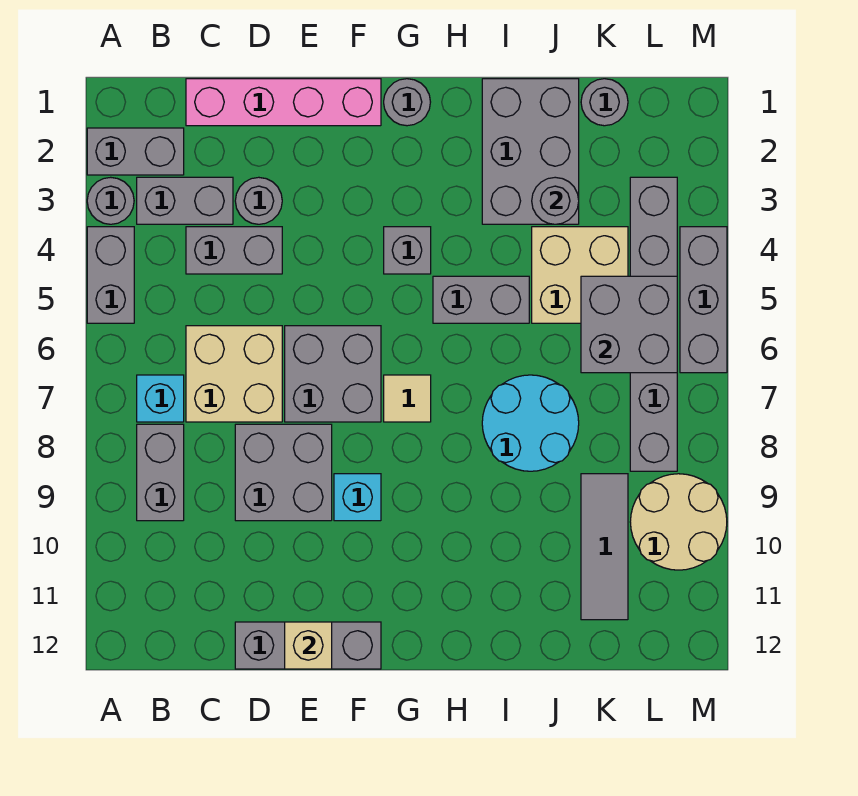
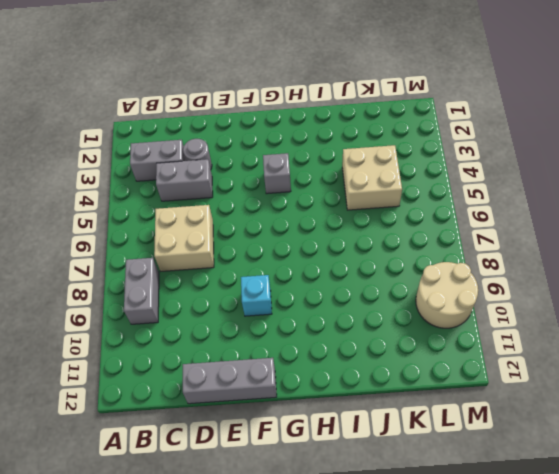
none -> grey 1x2 brick [87,128,184,175]
none -> grey 1x1 round brick [87,177,134,224]
none -> grey 1x2 brick [87,227,134,323]

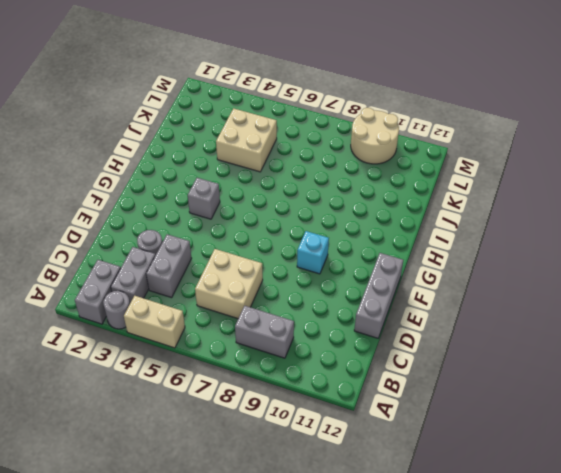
tan 1x2 brick [124,296,185,348] -> grey 1x2 brick [87,227,134,323]
none -> cyan 1x1 brick [137,375,184,422]
none -> pink 1x4 brick [186,79,381,126]
none -> grey 2x2 brick [235,424,332,521]

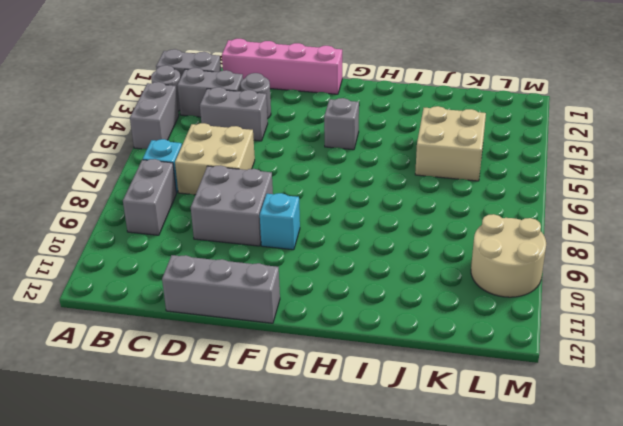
none -> grey 2x2 brick [285,326,381,422]
none -> grey 1x1 round brick [384,79,430,126]
none -> tan 1x1 tile [384,375,431,422]

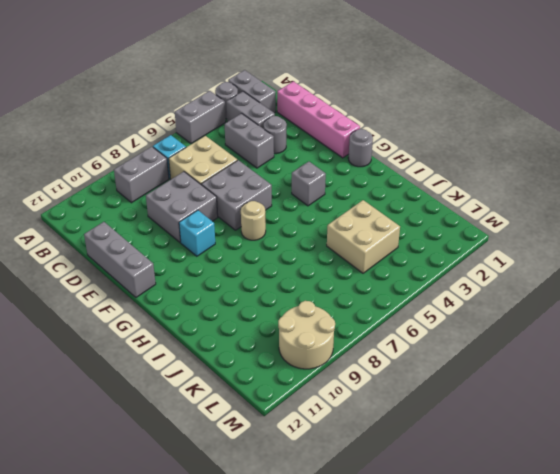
tan 1x1 round brick [241,201,266,240] -> tan 1x1 tile [384,375,431,422]
none -> grey 1x2 brick [433,276,529,323]
none -> grey 2x3 brick [482,79,579,224]
none -> cyan 2x2 round brick [482,375,579,471]

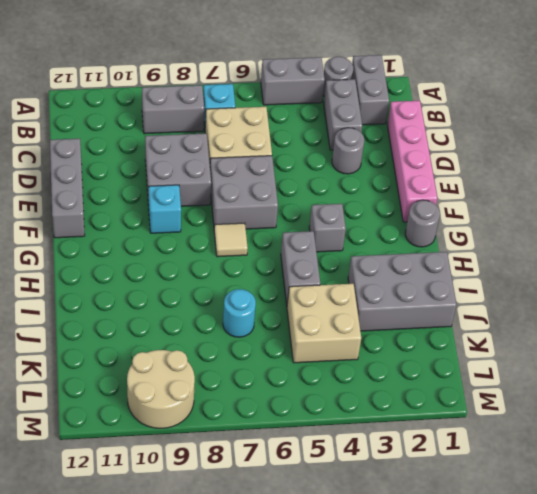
cyan 1x1 round brick [223,289,256,337] -> cyan 2x2 round brick [482,375,579,471]
none -> grey 1x2 brick [186,227,282,274]
none -> grey 1x1 round brick [581,79,628,126]
none -> grey 1x3 tile [581,474,628,620]

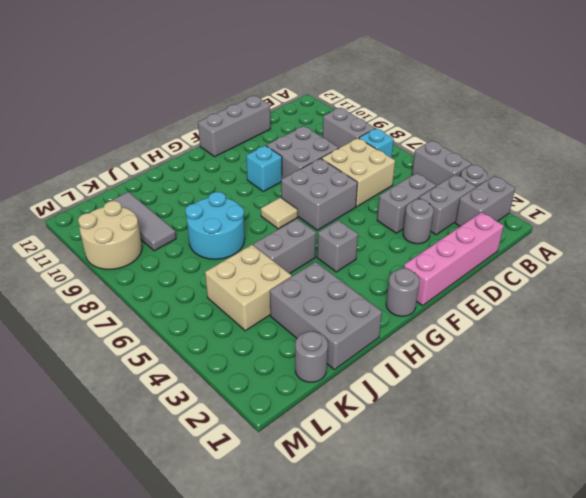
none -> grey 1x6 brick [630,177,677,471]
none -> grey 1x3 brick [680,227,727,373]
none -> tan 1x1 brick [285,622,332,669]

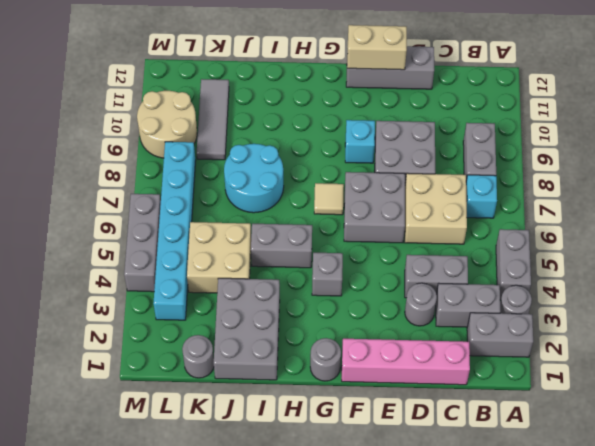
tan 1x2 brick [347,25,407,70] -> tan 1x1 brick [285,622,332,669]
cyan 1x6 brick [153,142,196,320] -> grey 1x6 brick [630,177,677,471]
none -> grey 1x1 round brick [532,177,579,224]
none -> grey 2x2 brick [581,276,677,373]

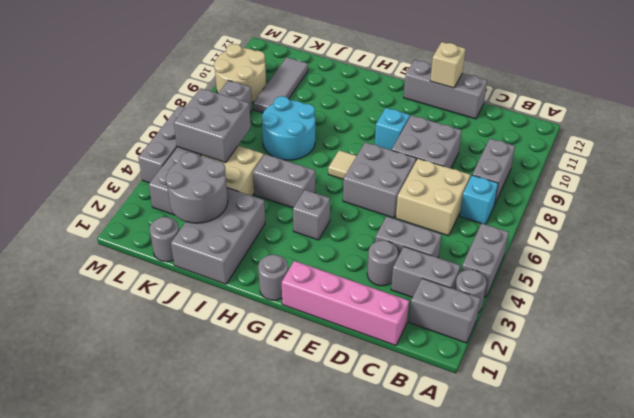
grey 2x2 round brick [166,152,228,223] -> grey 1x1 round brick [532,177,579,224]

